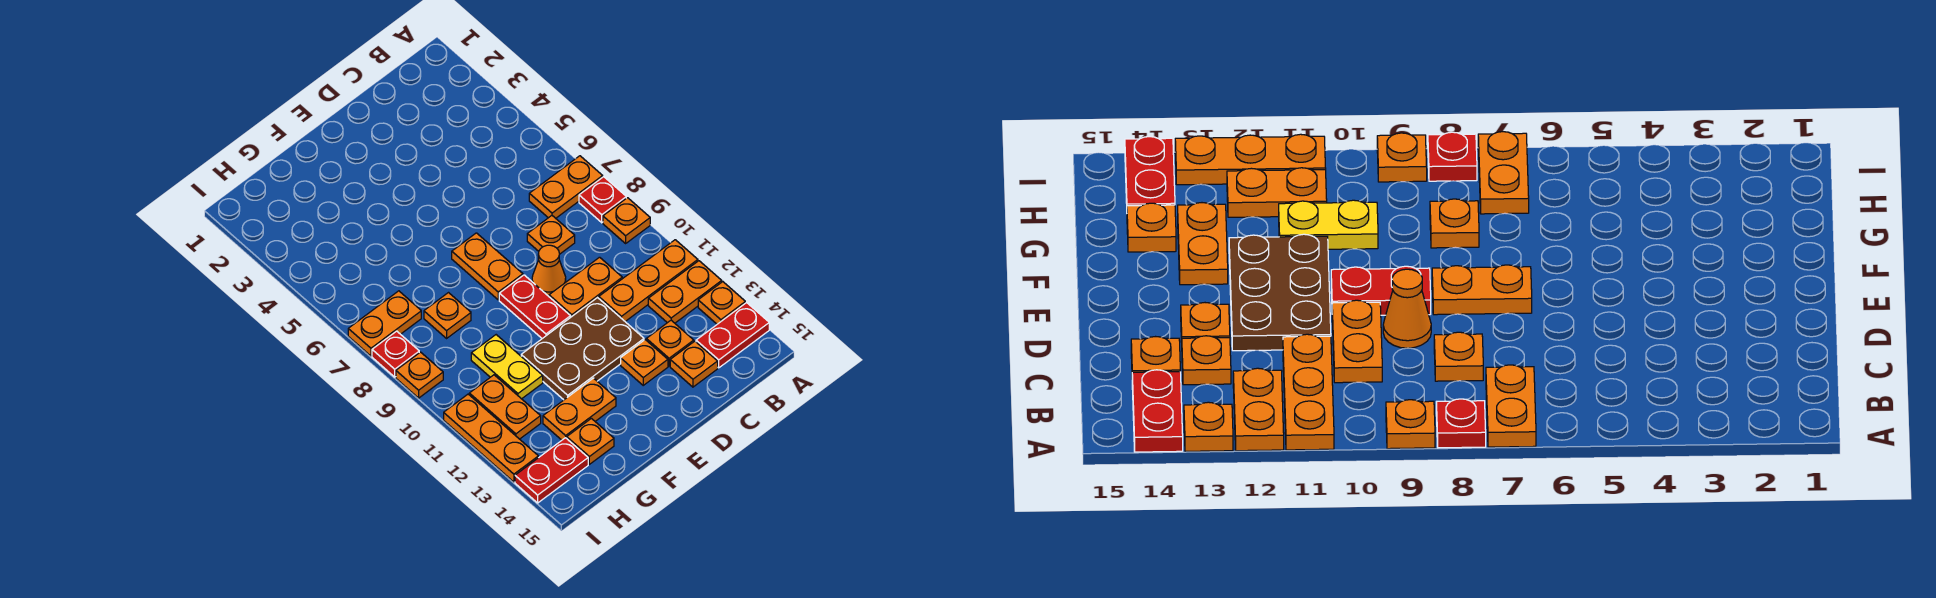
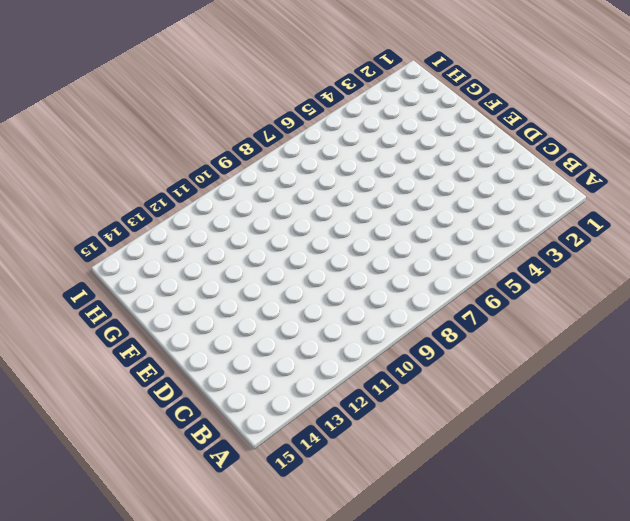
none -> orange 1x2 plate [529,156,603,218]
none -> red 1x1 plate [579,177,626,223]
none -> orange 1x1 plate [603,198,650,243]

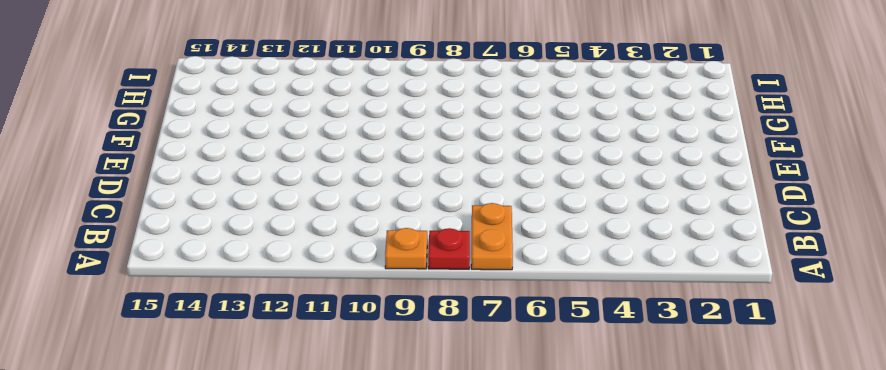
none -> orange 1x3 plate [599,240,698,321]
none -> orange 1x2 plate [648,261,722,323]
none -> orange 1x1 plate [698,282,745,324]

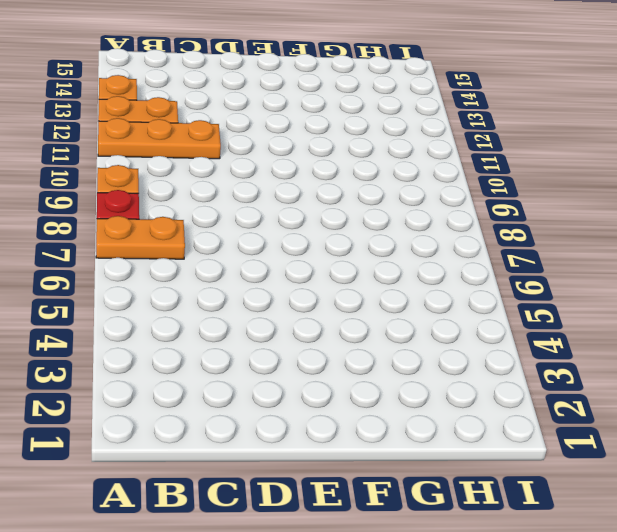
none -> red 1x2 plate [696,303,769,368]
none -> orange 1x1 plate [527,216,575,254]
none -> orange 1x2 plate [549,257,622,317]

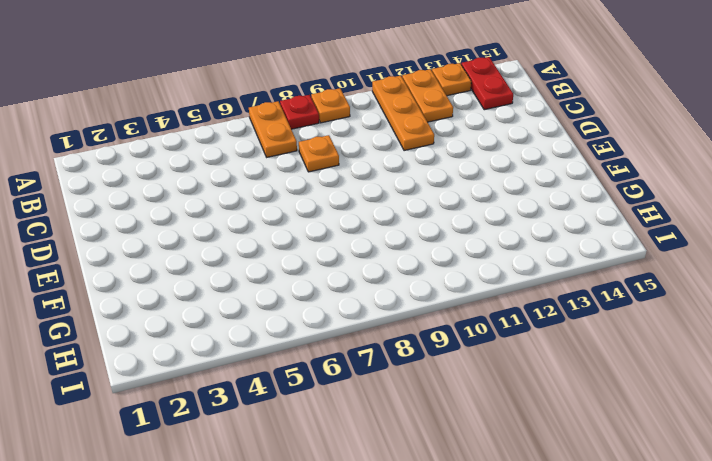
none -> orange 1x2 plate [549,257,622,317]
none -> orange 1x1 plate [646,320,694,366]
none -> orange 1x1 plate [670,341,718,387]

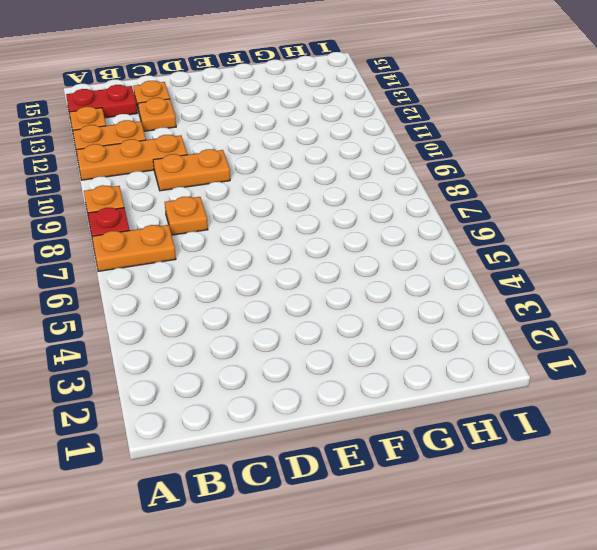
none -> orange 1x1 cone [532,245,566,296]
none -> brown 2x3 plate [521,298,644,400]
none -> orange 1x1 plate [621,340,668,385]

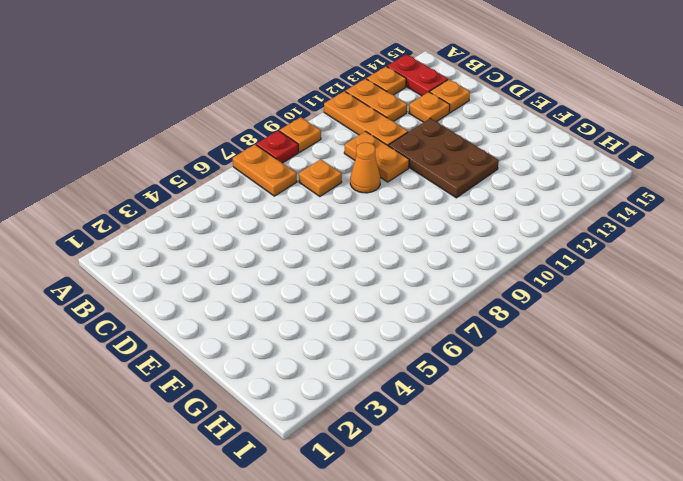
none -> orange 1x1 plate [621,340,668,385]
none -> orange 1x2 plate [452,233,523,300]
none -> red 1x2 plate [499,275,571,339]

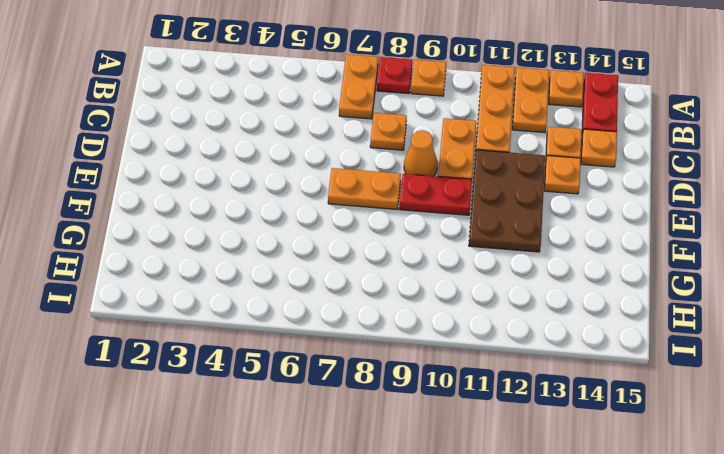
none -> orange 1x2 plate [543,378,616,440]
none -> orange 1x1 plate [424,293,471,338]
none -> yellow 1x2 plate [471,335,543,399]

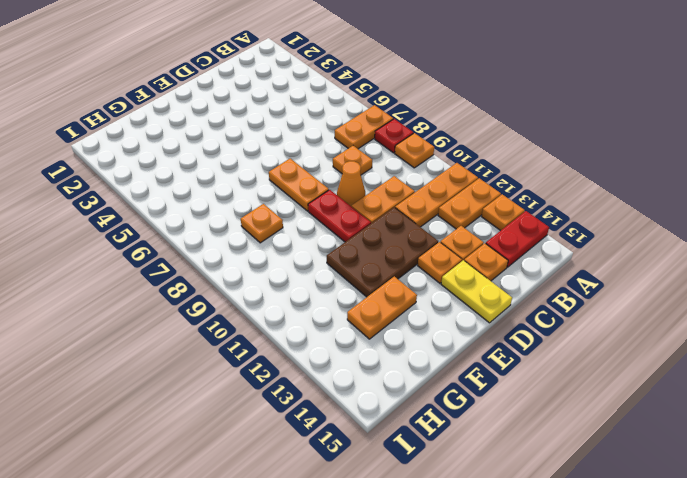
yellow 1x2 plate [441,260,512,323] -> yellow 1x2 plate moved to [471,335,543,399]
none -> orange 1x1 plate [567,418,614,464]
none -> orange 1x2 plate [348,291,421,356]
none -> orange 1x2 plate [469,375,541,439]

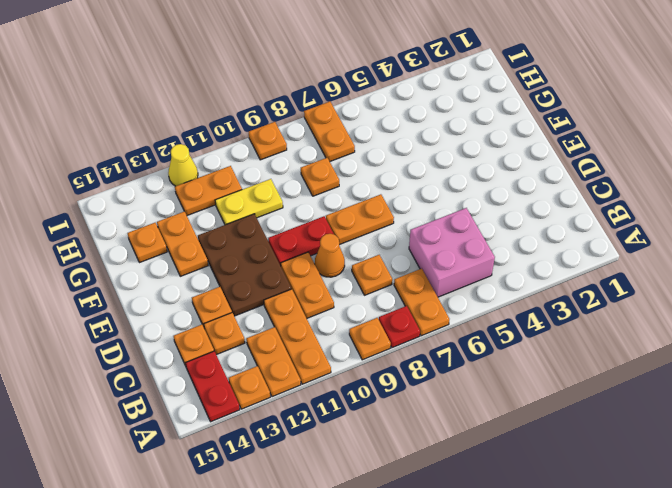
pink 2x2 brick [409,208,495,297] -> none
yellow 1x1 cone [168,144,198,186] -> orange 1x3 plate [444,394,538,482]
none -> red 1x2 plate [515,438,588,503]
none -> red 1x1 plate [372,331,419,377]

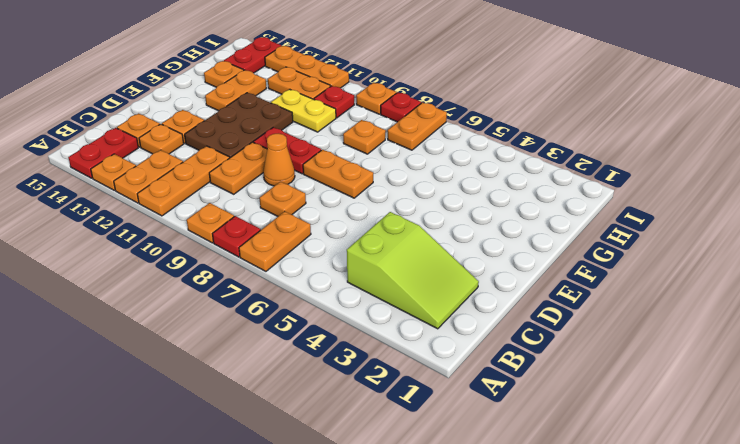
lime 2x3 slope [347,212,479,329] -> none
red 1x1 plate [314,86,354,118] -> none

